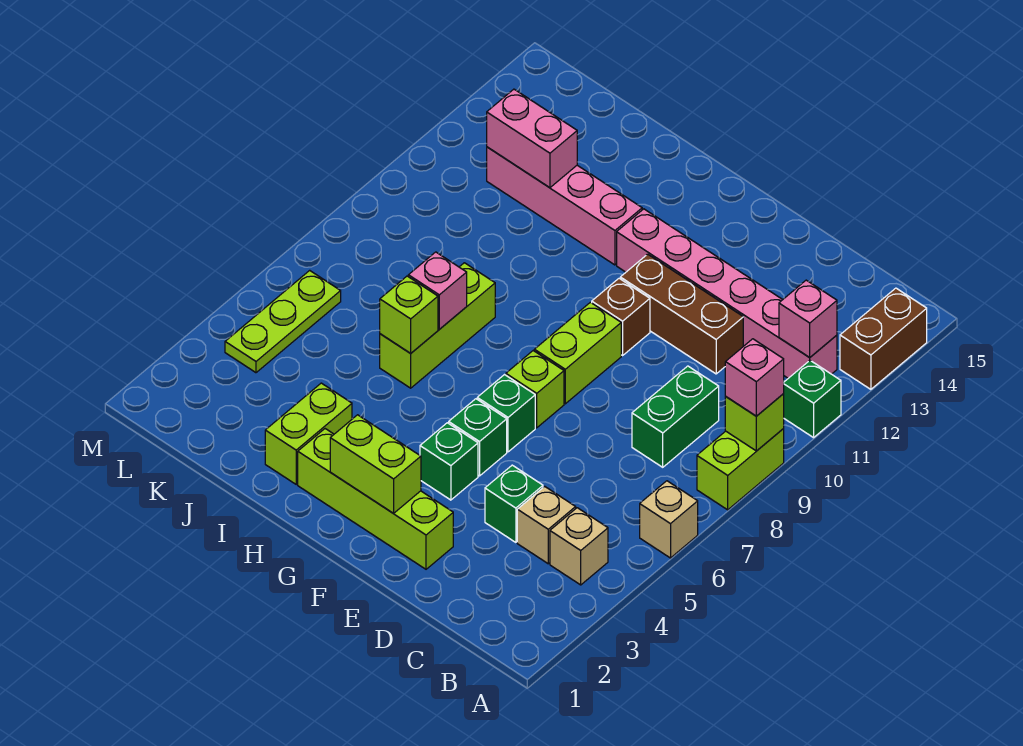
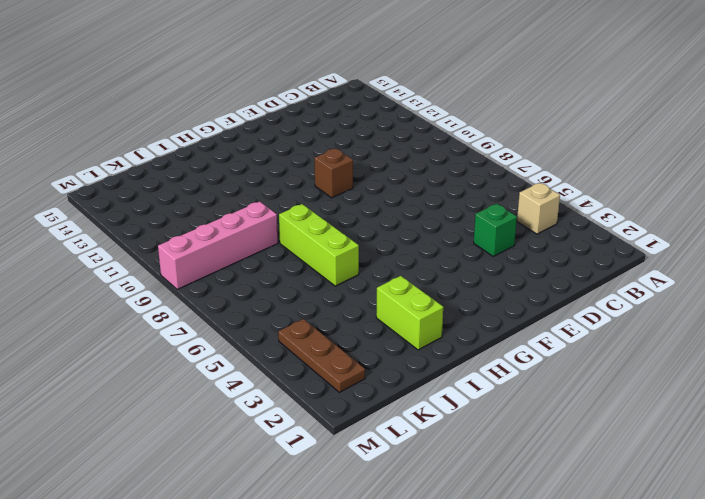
pink 1x4 brick [158,201,278,290] -> pink 1x4 brick moved to [487,147,642,265]
brown 1x3 plate [278,319,365,393] -> lime 1x3 plate [225,270,341,373]
none -> tan 1x1 brick [640,481,698,558]
none -> lime 1x2 brick [697,429,784,510]
none -> green 1x1 brick [783,361,841,438]

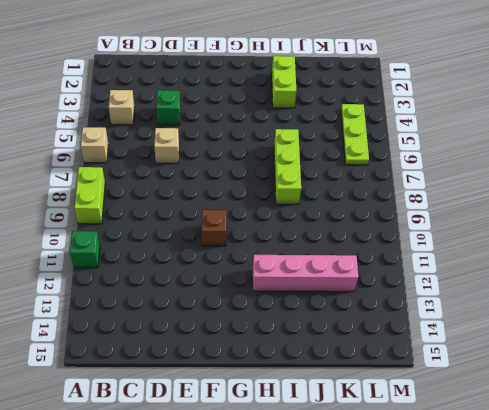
tan 1x1 brick [154,128,179,163] -> tan 1x1 brick moved to [517,486,576,564]
none -> brown 1x2 brick [840,288,927,389]
none -> pink 1x6 brick [617,209,837,378]
none -> green 1x2 brick [632,366,719,467]

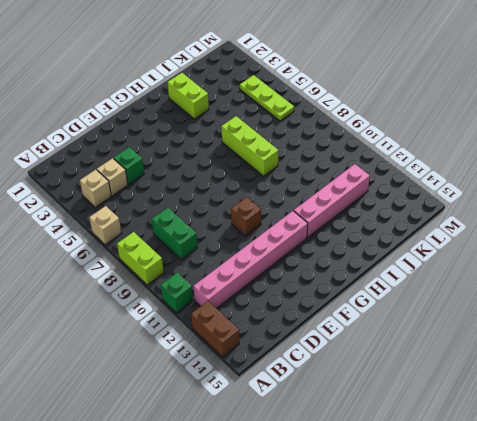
none -> brown 1x3 brick [620,254,743,374]
none -> lime 1x4 brick [298,429,453,569]
none -> green 1x1 brick [420,423,478,500]

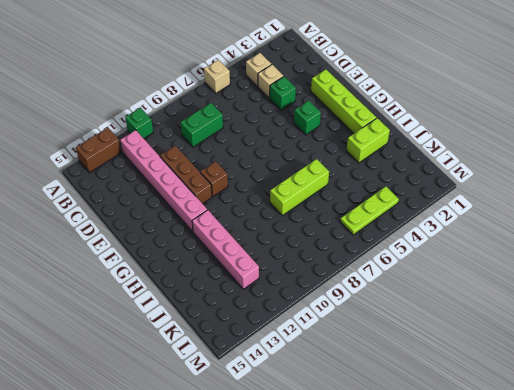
none -> lime 1x2 brick [697,429,784,510]
none -> green 1x1 brick [449,399,507,476]
none -> green 1x1 brick [477,375,535,452]

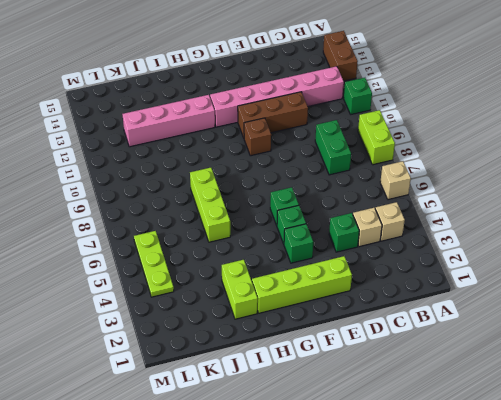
none -> lime 1x1 brick [506,351,564,428]
none -> lime 1x2 brick [534,302,621,404]
none -> lime 1x1 brick [725,394,784,451]

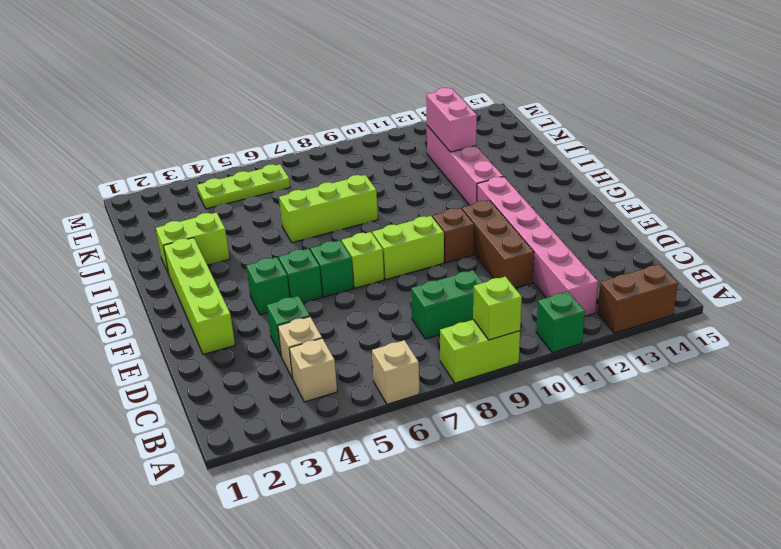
none -> pink 1x1 brick [779,280,837,357]
none -> lime 1x2 brick [330,415,421,513]
none -> lime 1x1 brick [380,276,438,353]

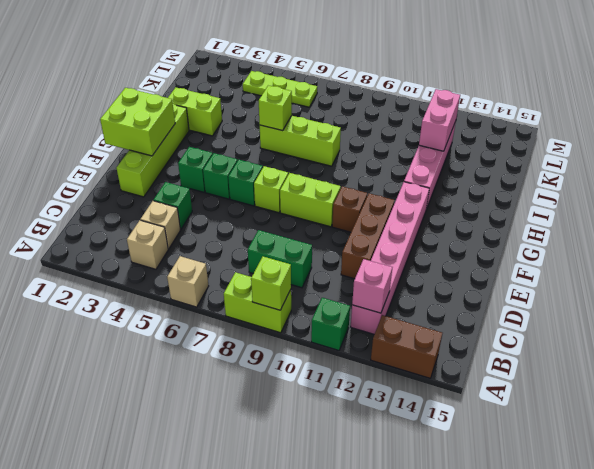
lime 2x2 brick [100,88,175,156] -> lime 1x2 brick [330,415,421,513]
none -> pink 1x1 brick [408,252,467,329]
none -> pink 1x1 brick [725,339,784,416]

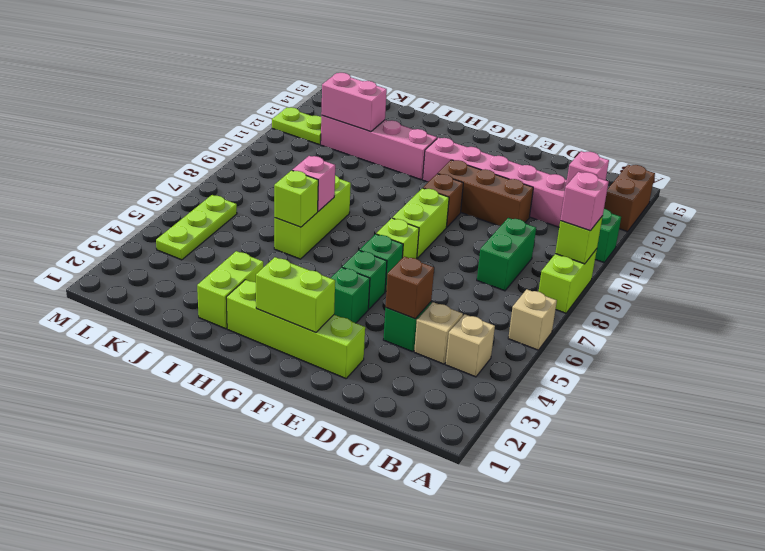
brown 1x1 brick [386,256,434,319] -> none
lime 1x2 plate [272,107,321,145] -> none

